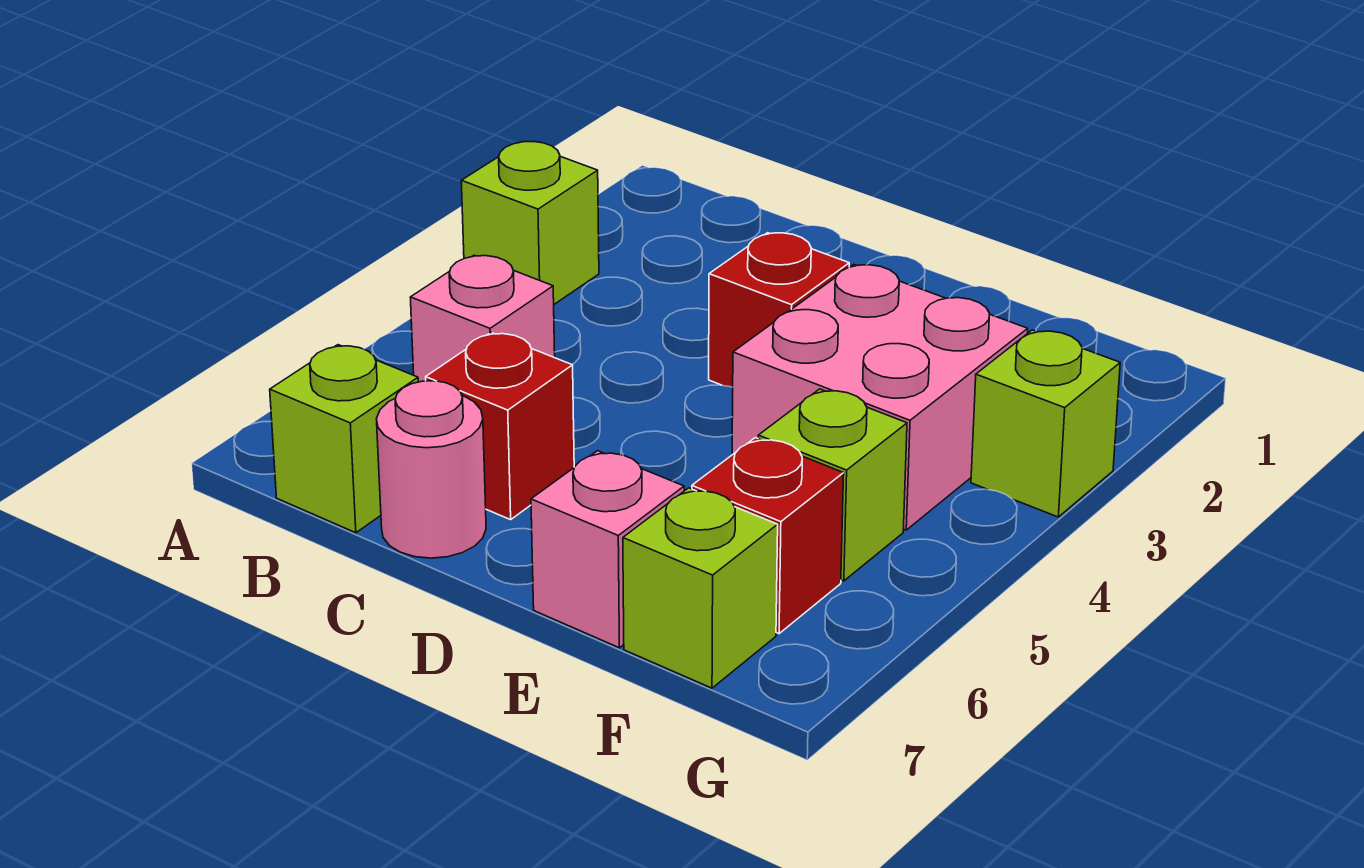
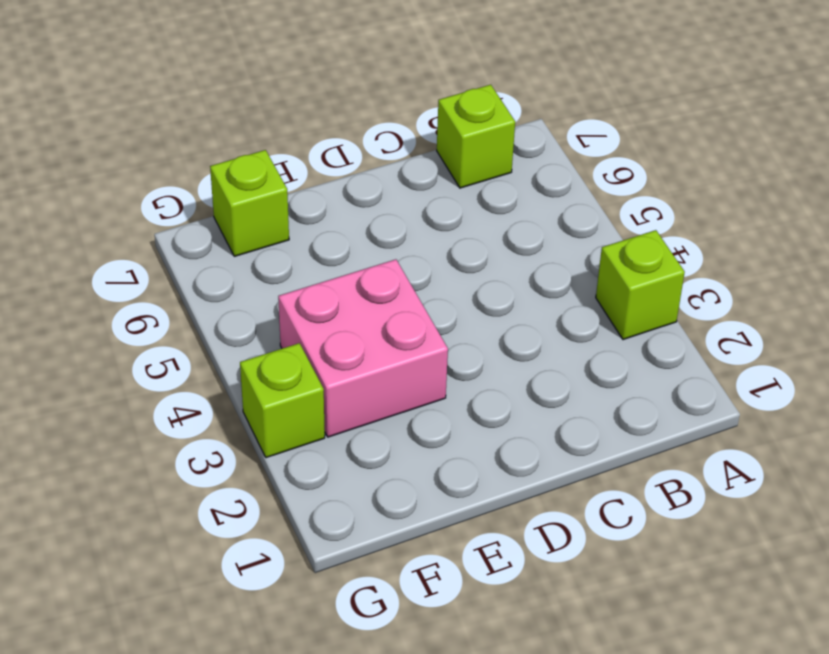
none -> pink 1x1 brick [410,255,555,382]
none -> red 1x1 brick [426,333,574,520]
none -> pink 1x1 round brick [376,381,486,558]

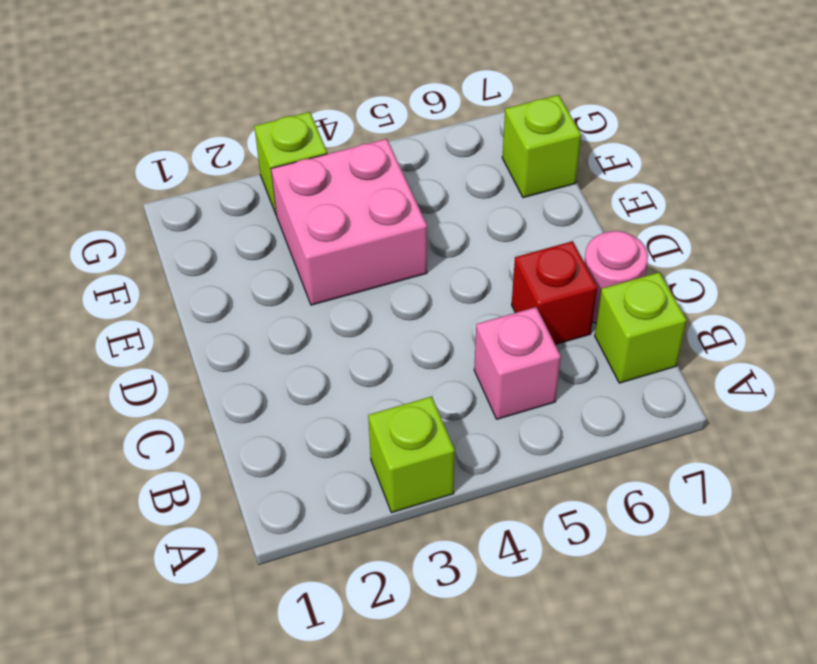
none -> red 1x1 brick [709,233,849,387]
none -> pink 1x1 brick [531,451,684,648]
none -> lime 1x1 brick [758,389,907,581]

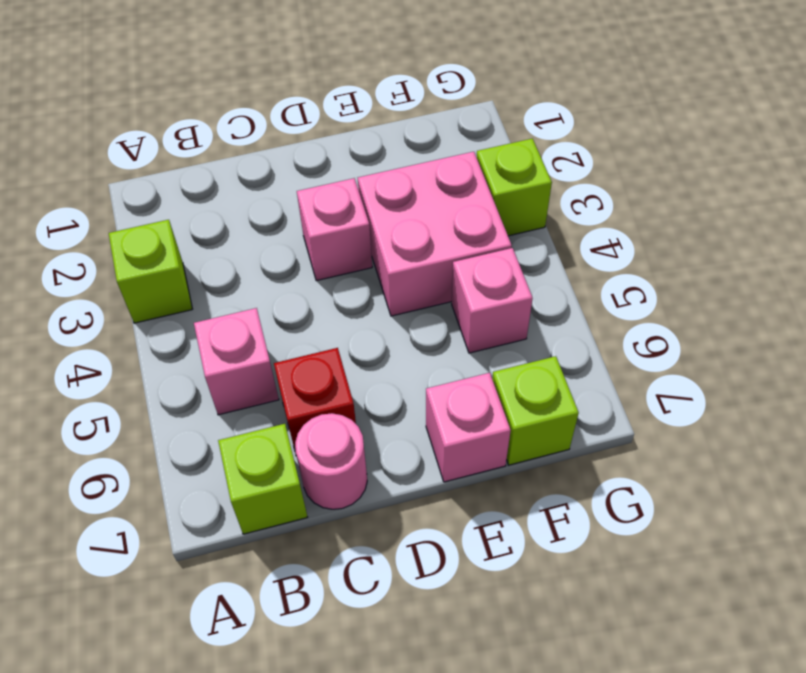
pink 1x1 brick [297,178,372,281] -> red 1x1 brick [709,233,849,387]
pink 1x1 brick [452,248,533,353] -> lime 1x1 brick [758,389,907,581]
none -> red 1x1 brick [692,438,844,634]

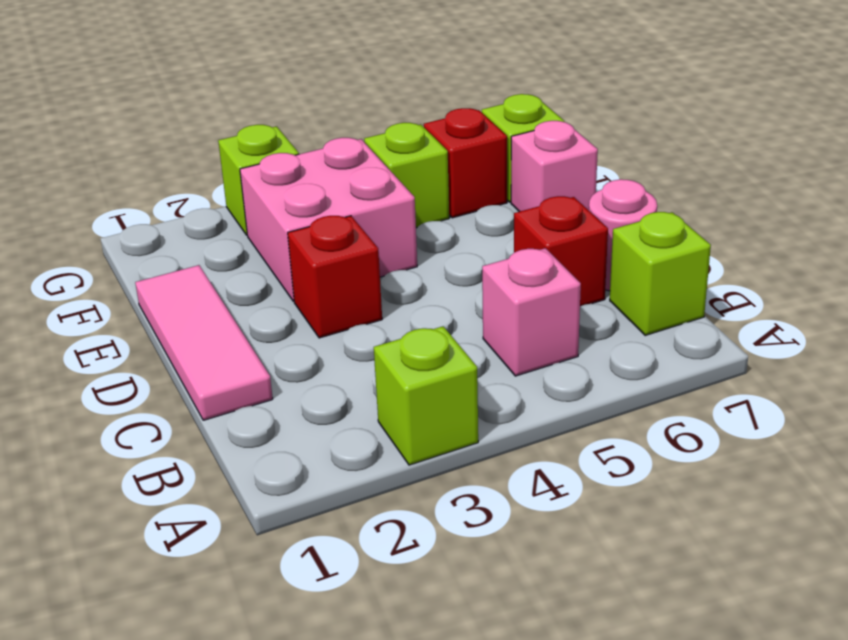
pink 1x3 tile [135,265,273,420] -> none

